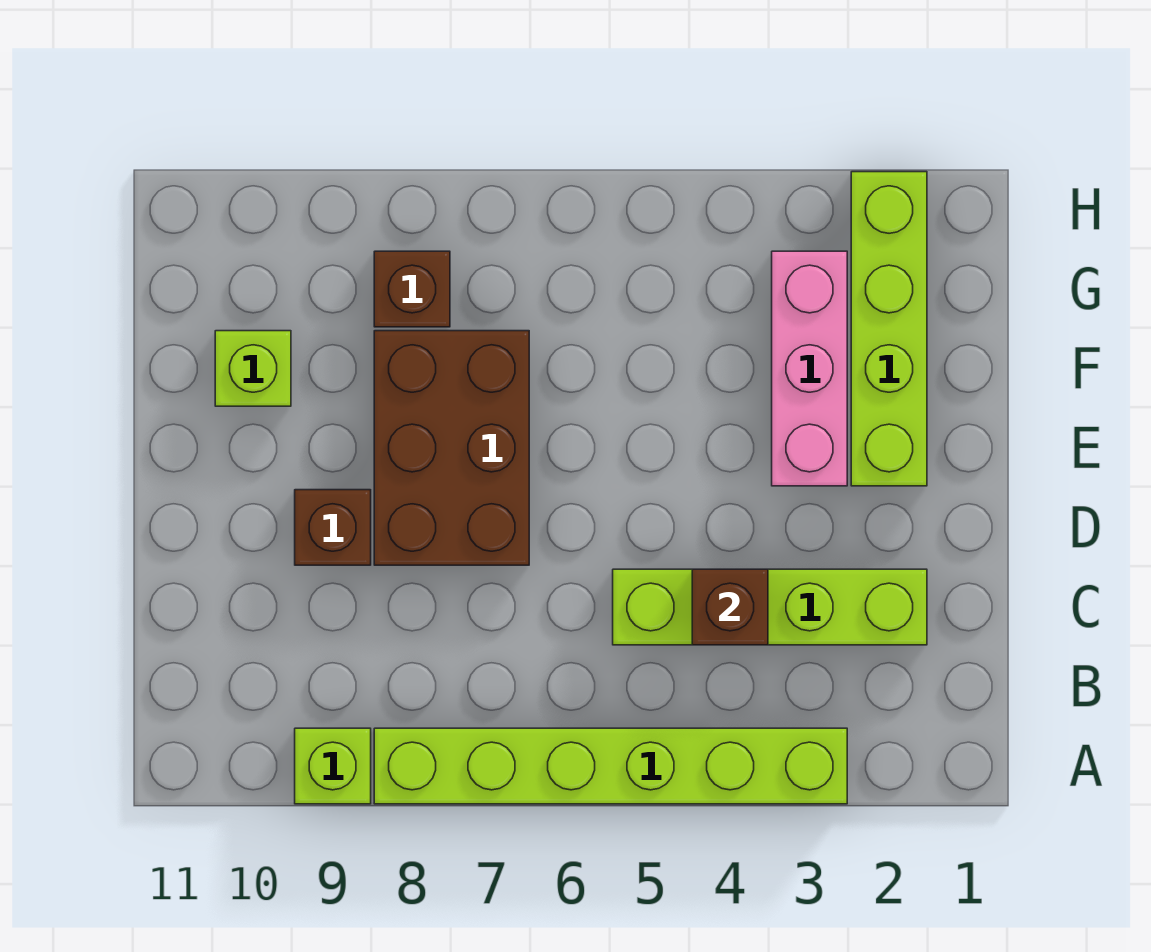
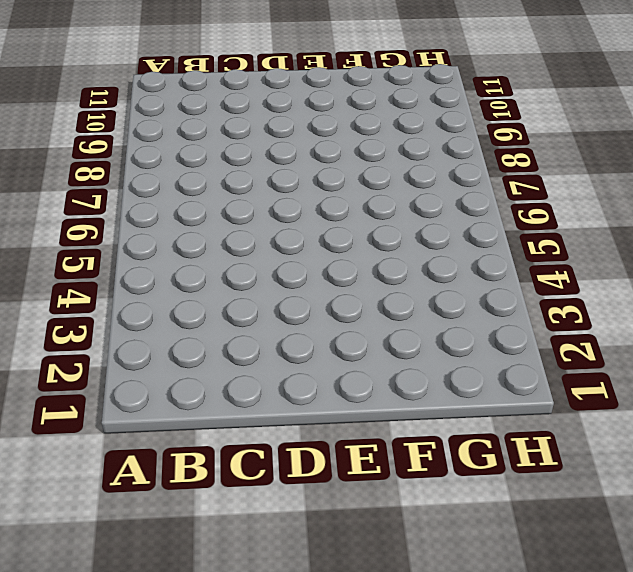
none -> lime 1x6 brick [374,728,847,804]
none -> lime 1x1 brick [295,728,371,804]

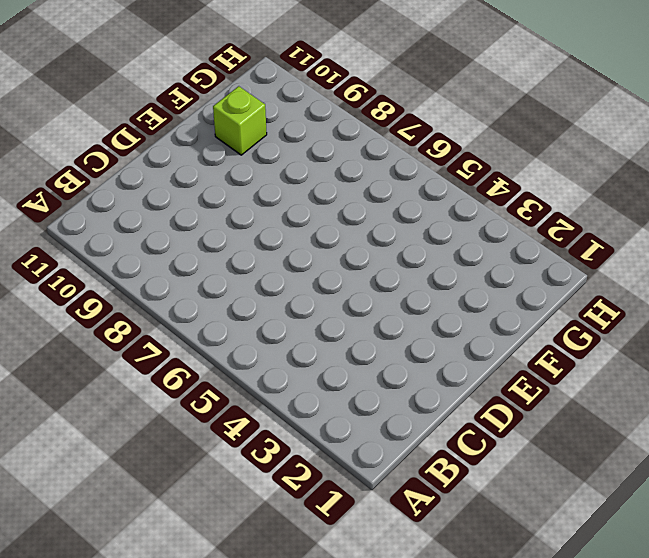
none -> lime 1x6 brick [374,728,847,804]
none -> lime 1x1 brick [295,728,371,804]

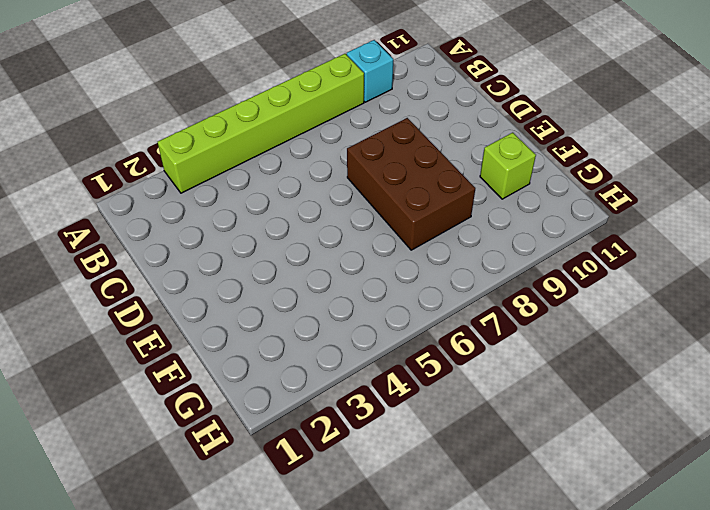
cyan 1x1 brick [347,40,393,102] -> lime 1x1 brick [295,728,371,804]
none -> lime 1x4 brick [613,569,927,645]
none -> brown 1x1 brick [295,490,371,565]

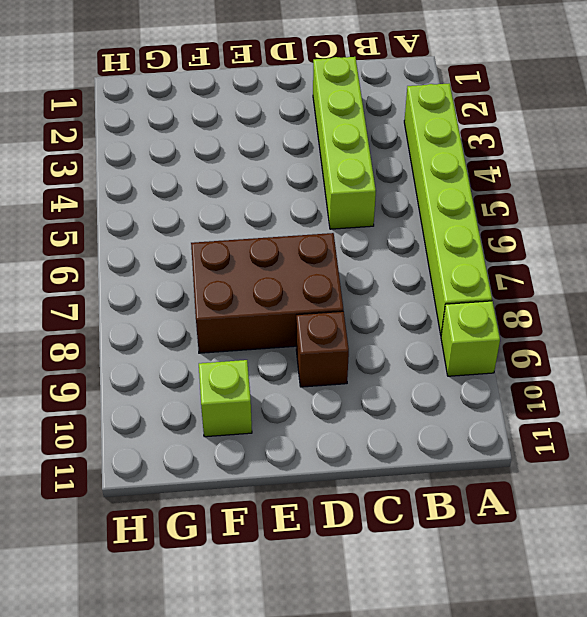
none -> lime 1x4 brick [851,172,927,486]
none -> pink 1x3 brick [772,251,847,486]

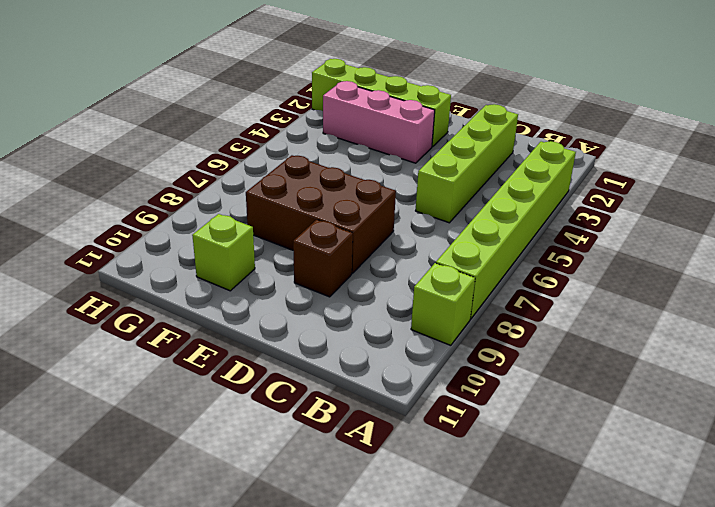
none -> brown 1x1 brick [374,251,450,327]
none -> brown 1x1 brick [692,569,768,645]

